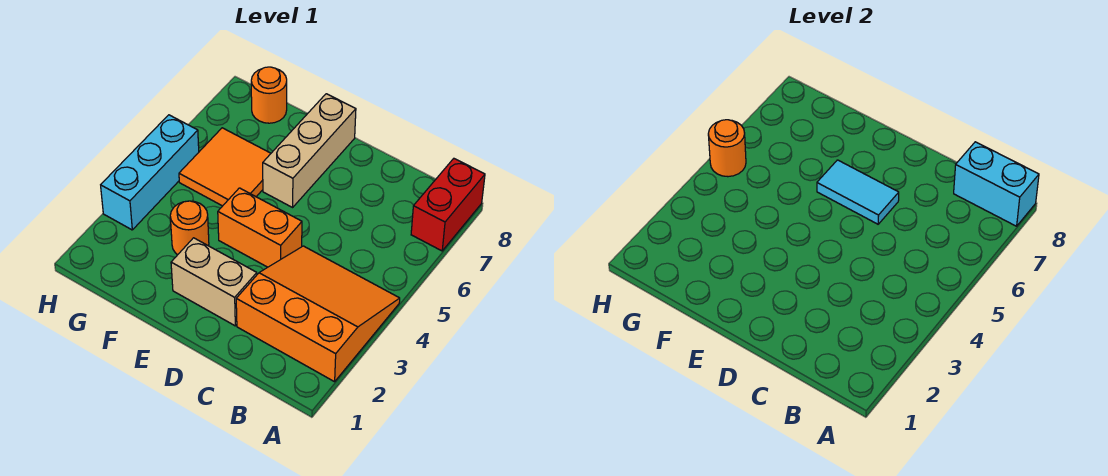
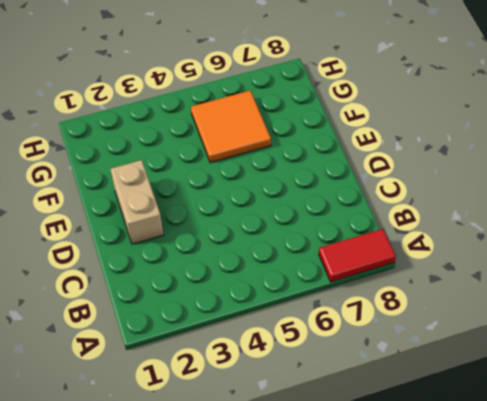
red 1x2 tile [319,229,396,282] -> red 1x2 brick [411,159,485,251]
none -> orange 3x3 slope [236,246,400,382]
none -> orange 1x2 brick [218,188,302,267]
none -> tan 1x3 brick [263,94,356,207]

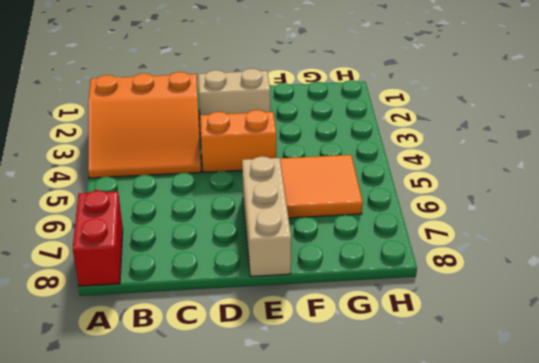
none -> orange 1x1 round brick [170,201,209,255]
none -> orange 1x1 round brick [251,67,287,123]
none -> cyan 1x3 brick [101,115,199,230]

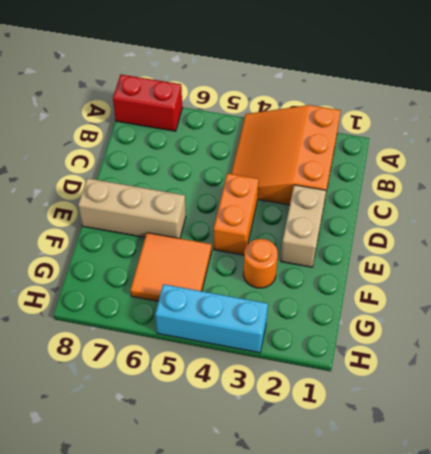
none -> orange 1x1 round brick [251,67,287,123]
none -> cyan 1x2 brick [954,142,1039,226]
none -> cyan 1x2 tile [817,160,899,224]

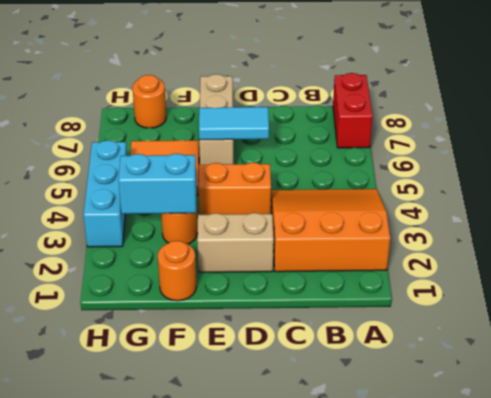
orange 1x1 round brick [158,241,197,301] -> orange 1x1 round brick moved to [708,120,746,177]
cyan 1x2 brick [118,153,197,214] -> cyan 1x2 brick moved to [954,142,1039,226]

